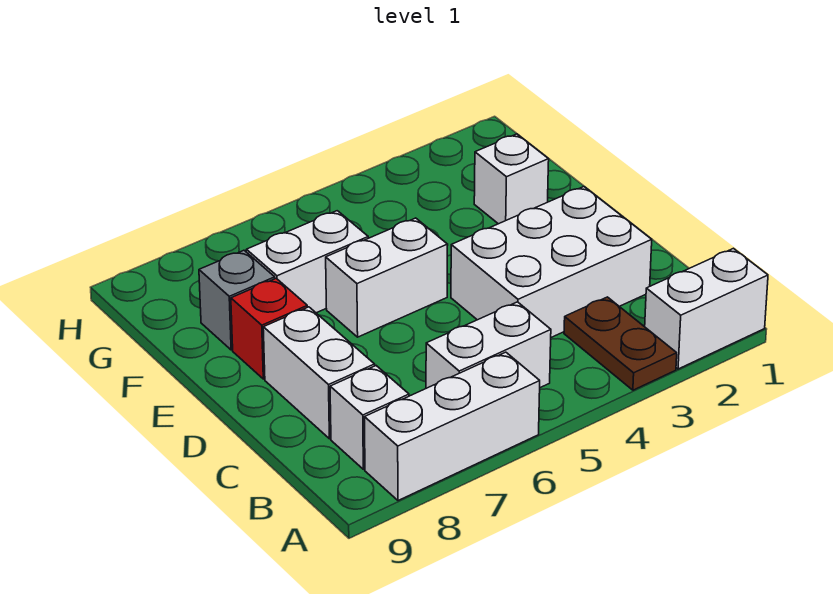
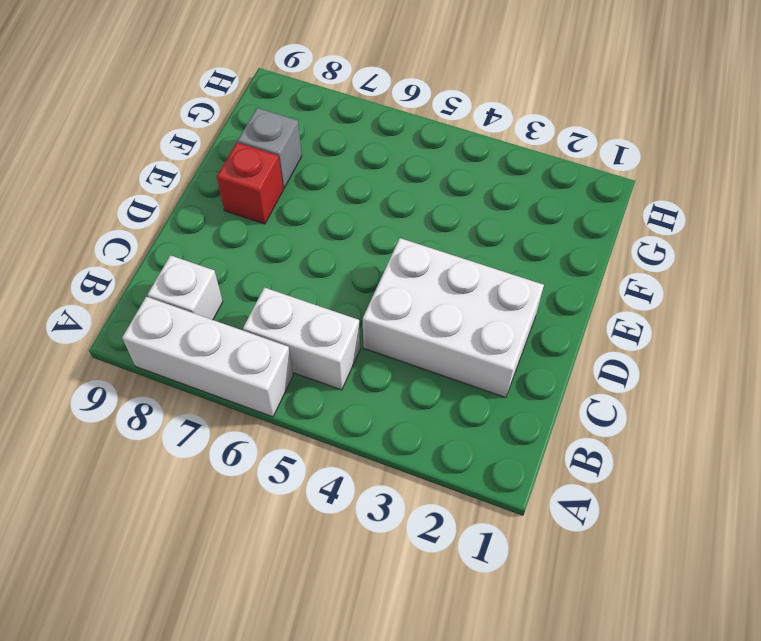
none -> white 1x2 brick [645,248,768,369]
none -> brown 1x2 plate [564,297,677,390]
none -> white 1x2 brick [263,307,375,439]

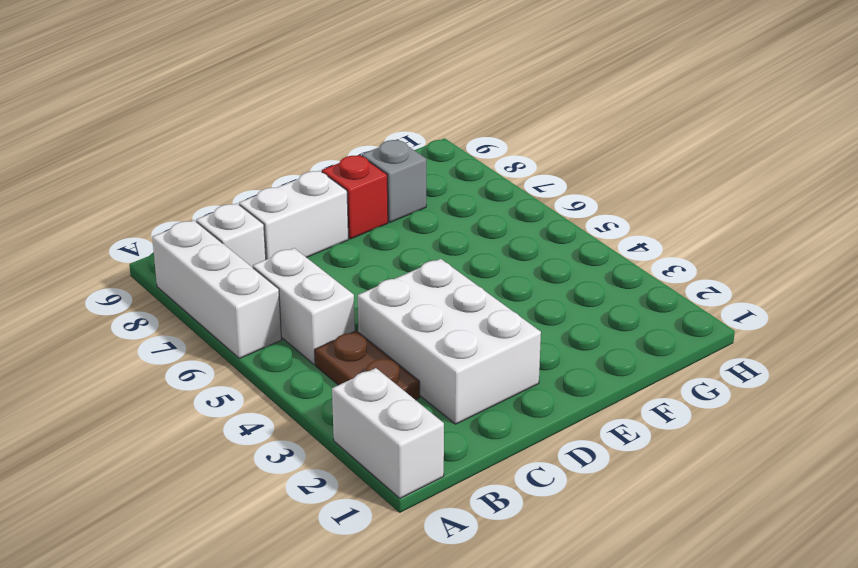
brown 1x2 plate [315,331,420,400] -> brown 1x2 plate turned to [564,297,677,390]
none -> white 1x2 brick [326,218,448,337]
none -> white 1x1 brick [474,134,549,224]
none -> white 1x2 brick [246,211,368,313]

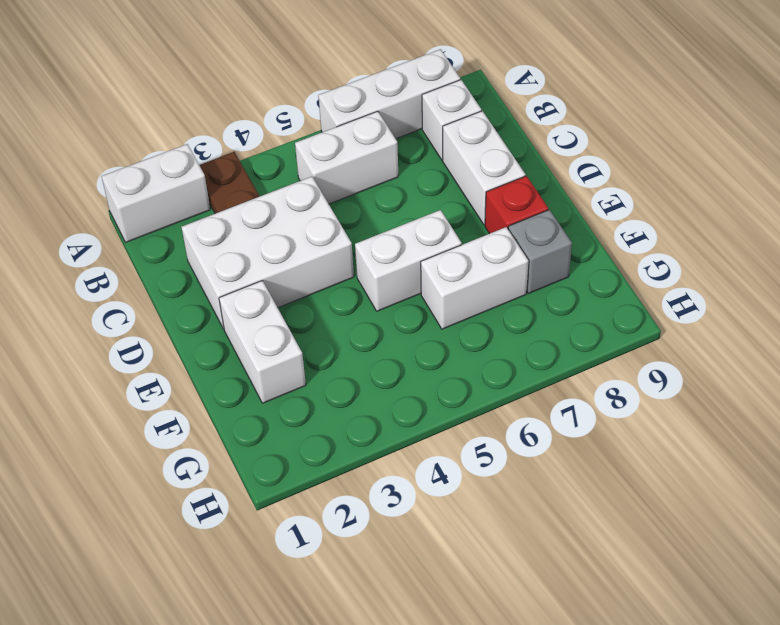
white 1x2 brick [219,281,306,403] -> white 1x1 brick [474,134,549,224]

